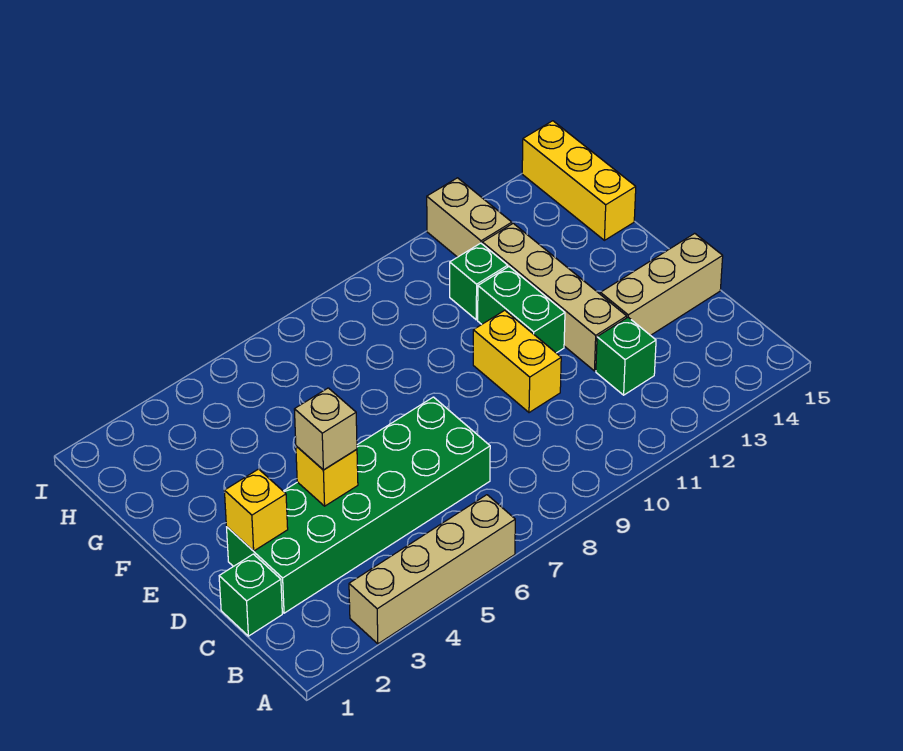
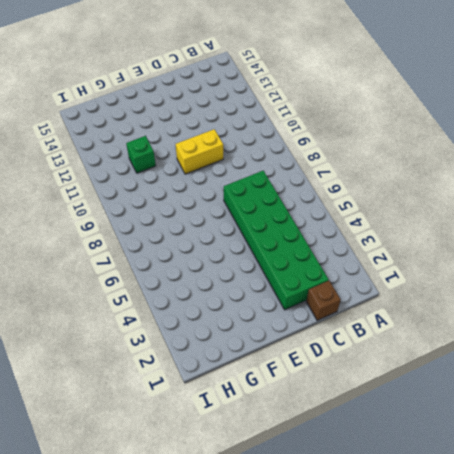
brown 1x1 brick [306,281,341,320] -> green 1x1 brick [219,554,282,636]
none -> tan 1x4 brick [349,495,515,644]
none -> green 1x1 brick [596,317,656,395]
none -> tan 1x4 brick [482,223,627,371]

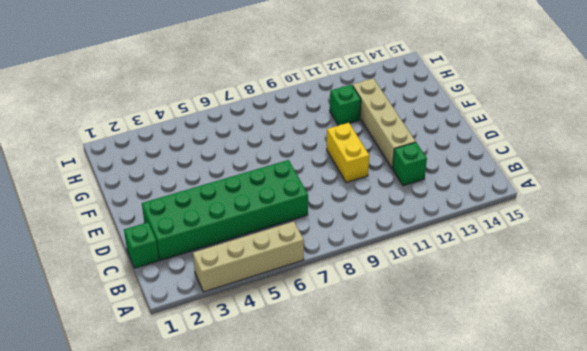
none -> tan 1x3 brick [600,233,723,335]
none -> green 1x2 brick [478,267,565,353]
none -> yellow 1x3 brick [522,121,636,240]

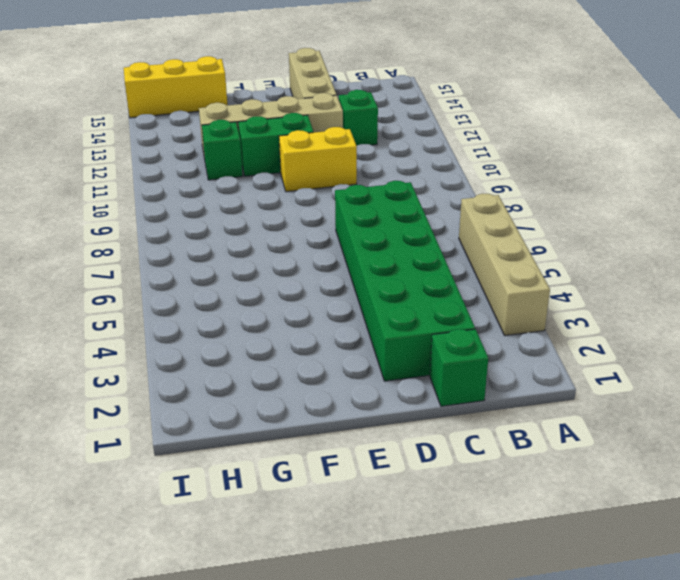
none -> tan 1x2 brick [427,178,512,257]
none -> yellow 1x1 brick [224,469,288,551]
none -> yellow 1x1 brick [296,446,358,506]

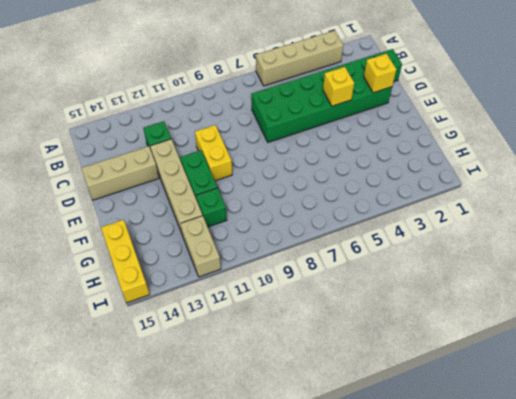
none -> tan 1x1 brick [294,388,357,470]

